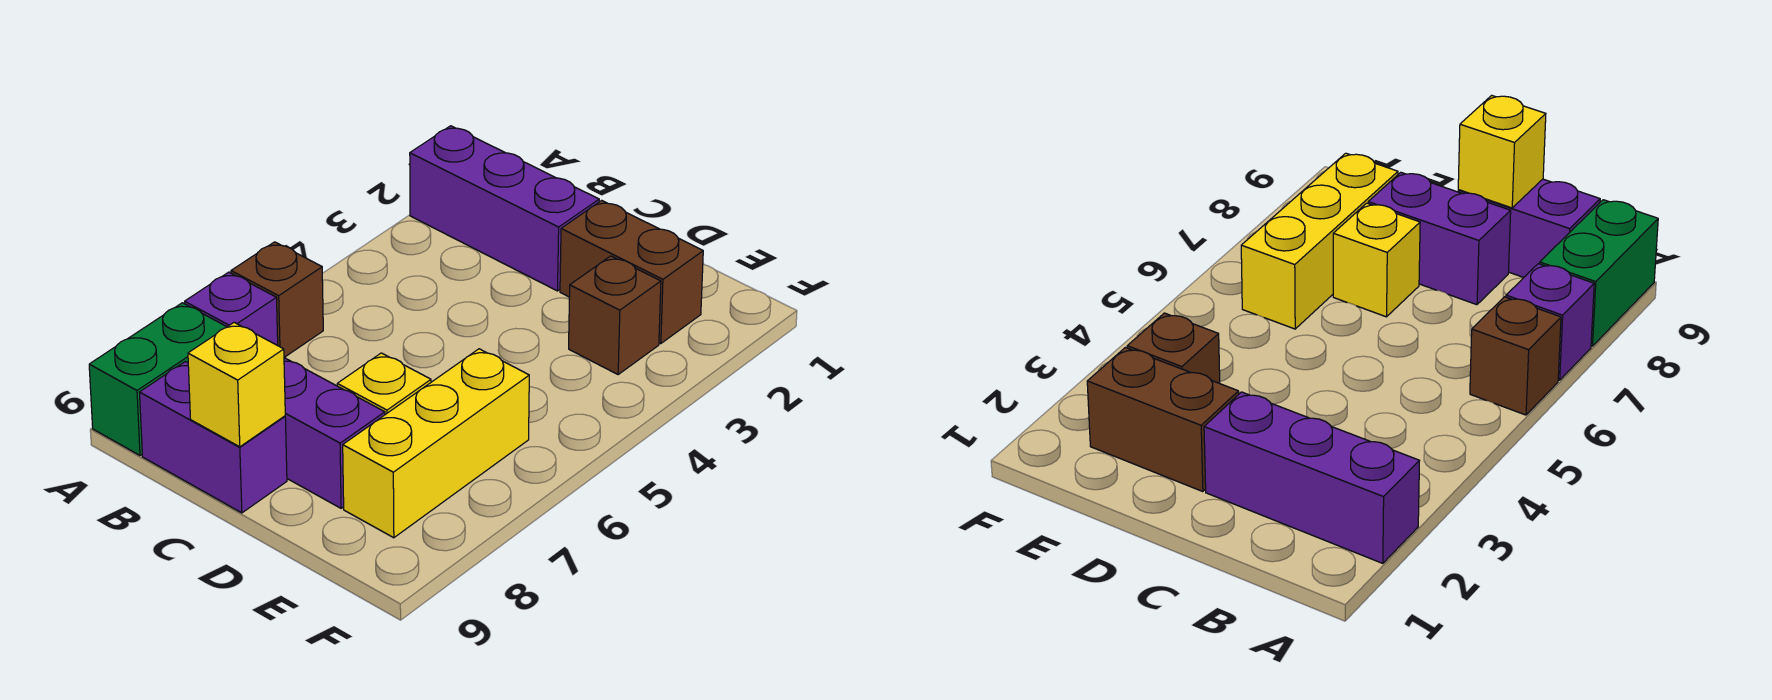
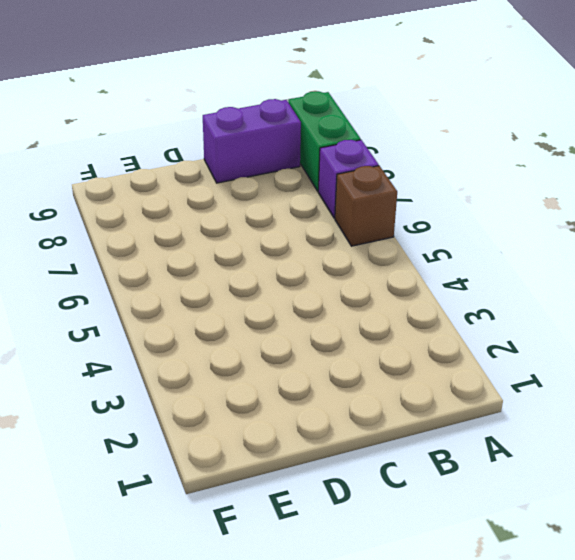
none -> purple 1x3 brick [410,126,599,291]
none -> purple 1x2 brick [284,358,385,508]

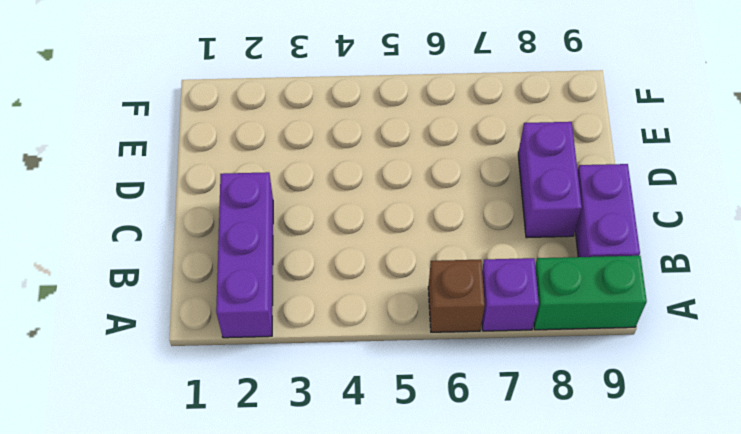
none -> brown 1x2 brick [560,200,703,344]
none -> yellow 1x1 brick [337,353,431,415]

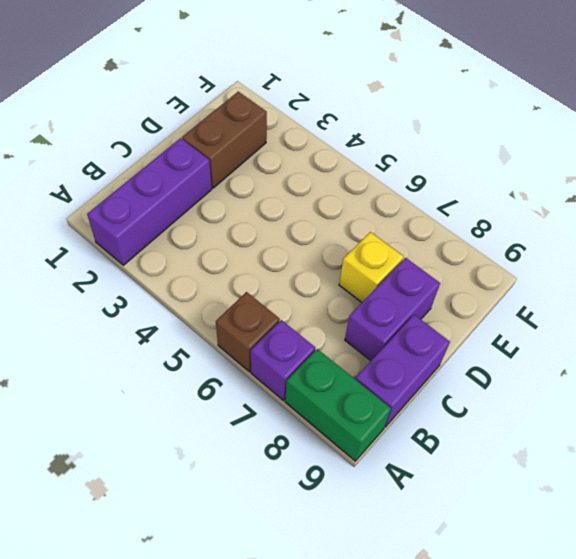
none -> brown 1x1 brick [569,256,661,374]
none -> yellow 1x3 brick [343,349,529,538]

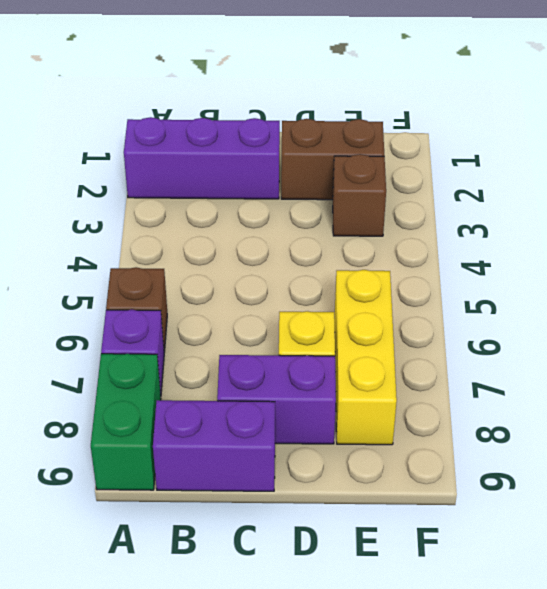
none -> yellow 1x1 brick [188,322,285,447]

